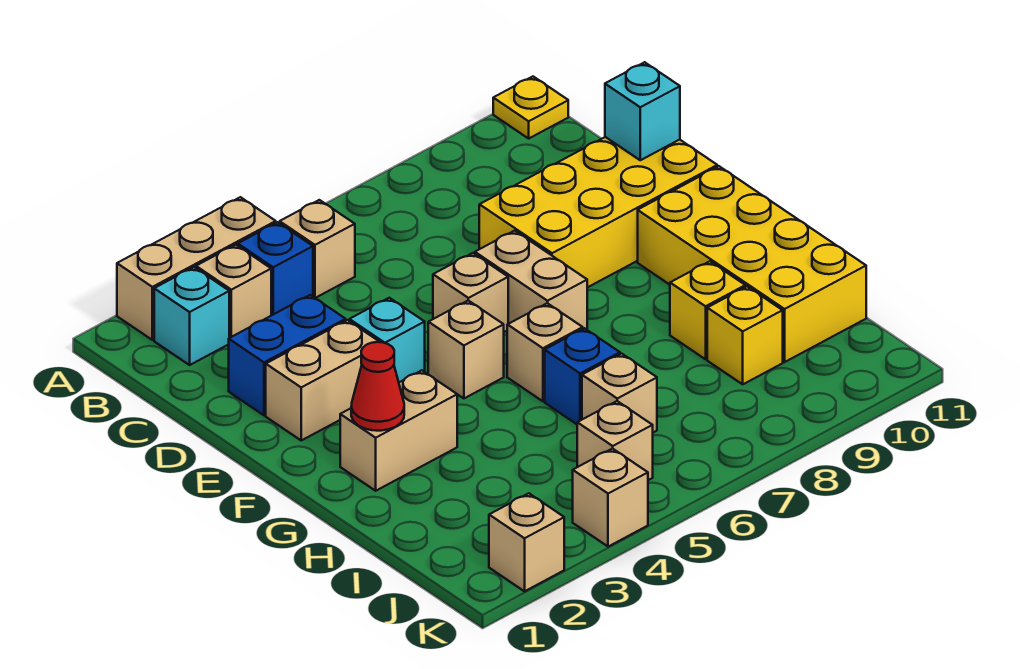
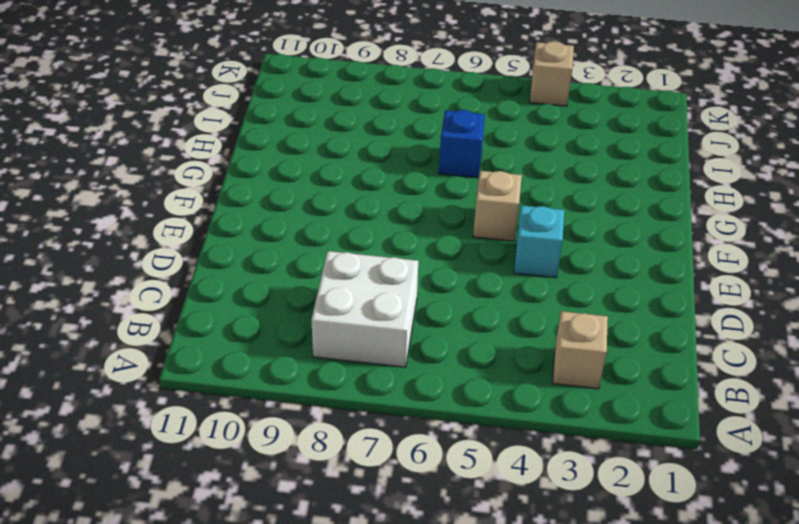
white 2x2 brick [311,251,418,367] -> none
none -> tan 1x3 brick [117,197,276,340]
none -> yellow 1x1 plate [493,77,568,138]
none -> cyan 1x1 brick [154,267,229,365]

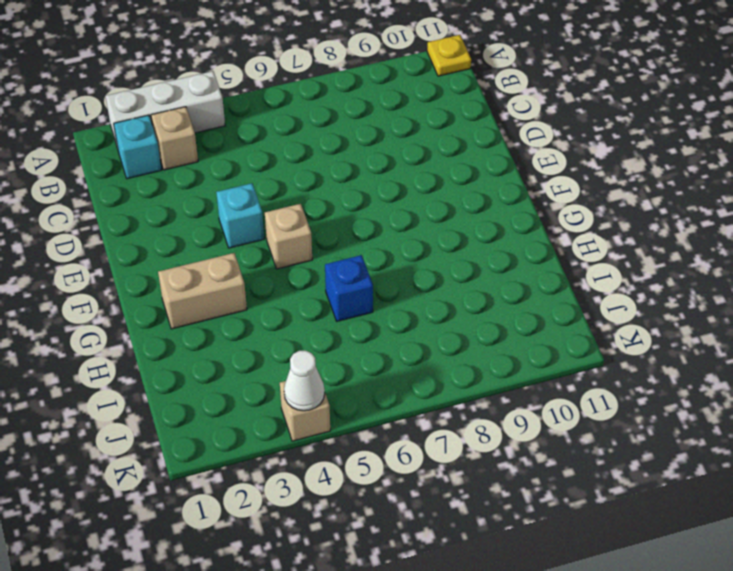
white 1x3 brick [105,71,225,148] -> tan 1x3 brick [117,197,276,340]
white 1x1 cone [284,351,325,411] -> none
none -> blue 1x1 brick [238,222,313,315]
none -> tan 1x1 brick [280,200,355,298]
none -> blue 1x2 brick [229,295,346,415]

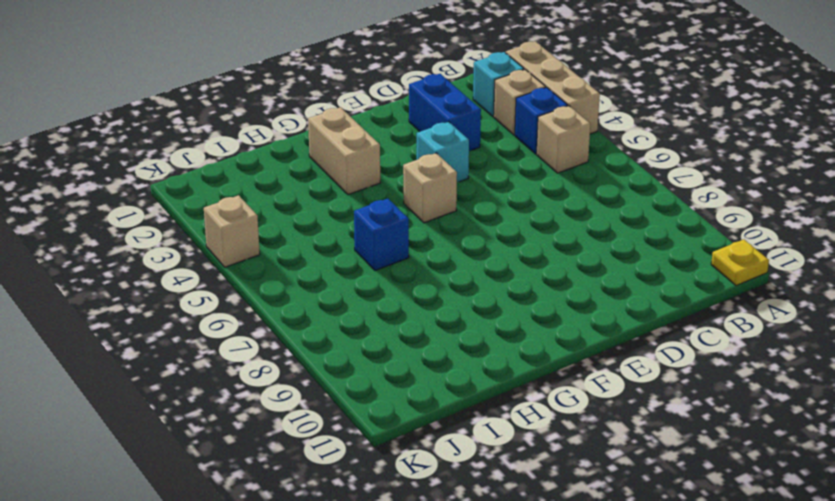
none -> yellow 2x4 brick [479,137,717,288]
none -> tan 1x2 brick [266,320,379,440]
none -> tan 1x1 brick [433,253,508,332]

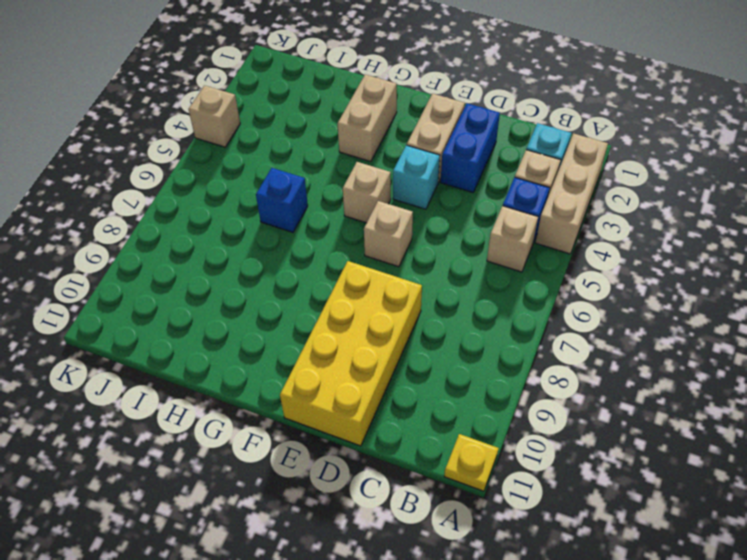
none -> tan 1x2 brick [475,231,587,330]
none -> yellow 2x4 brick [638,166,866,362]
none -> tan 1x1 brick [507,303,583,401]

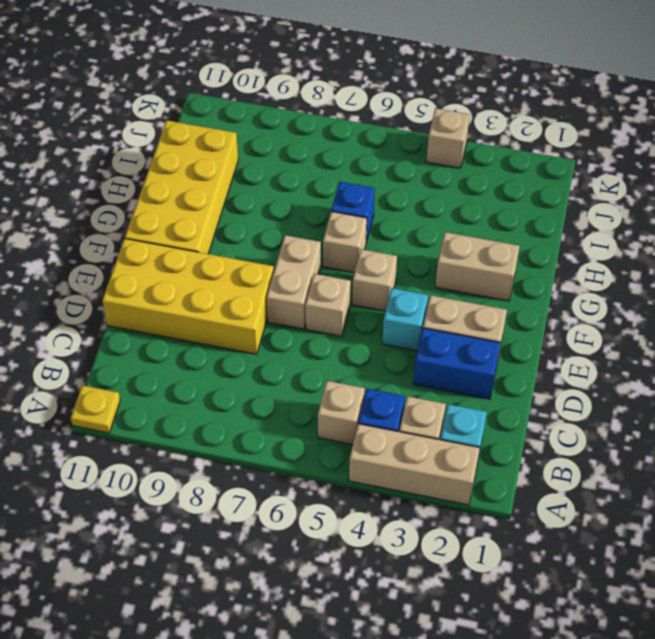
none -> yellow 1x1 brick [670,261,745,359]
none -> tan 1x1 brick [582,354,657,432]
none -> yellow 1x1 brick [707,287,783,384]

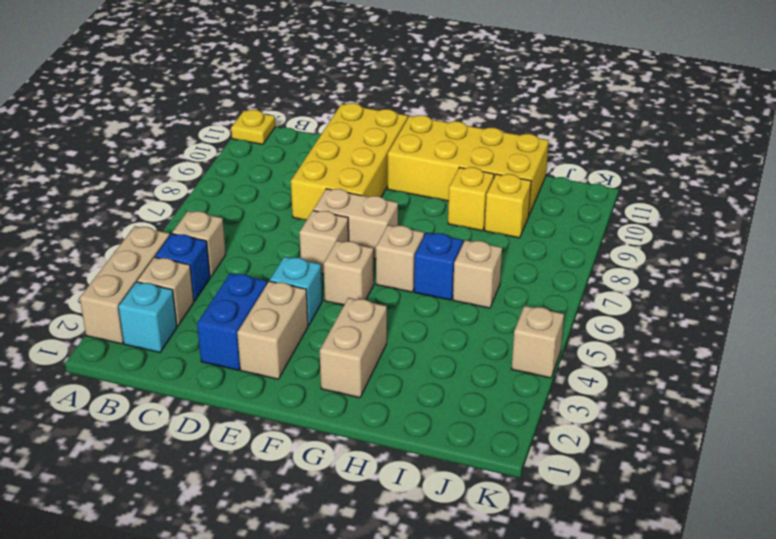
none -> tan 1x1 brick [577,401,653,480]
none -> tan 1x1 brick [489,493,564,591]
none -> cyan 1x1 brick [605,62,680,160]

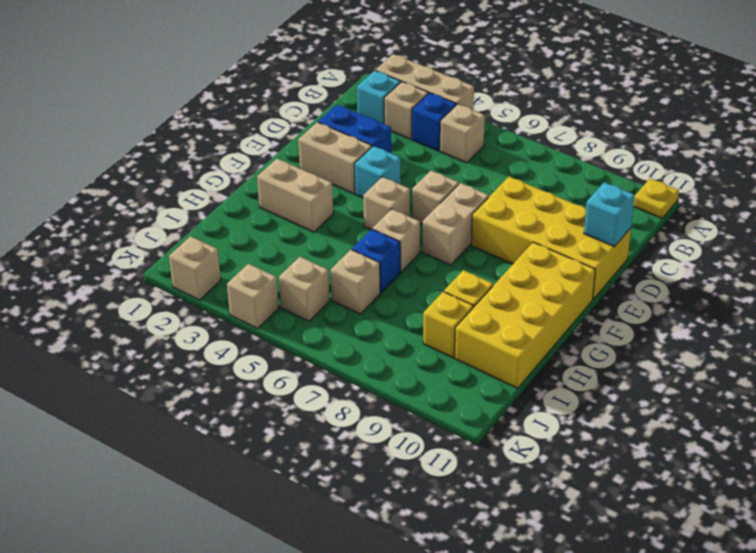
none -> red 1x1 cone [351,342,404,431]

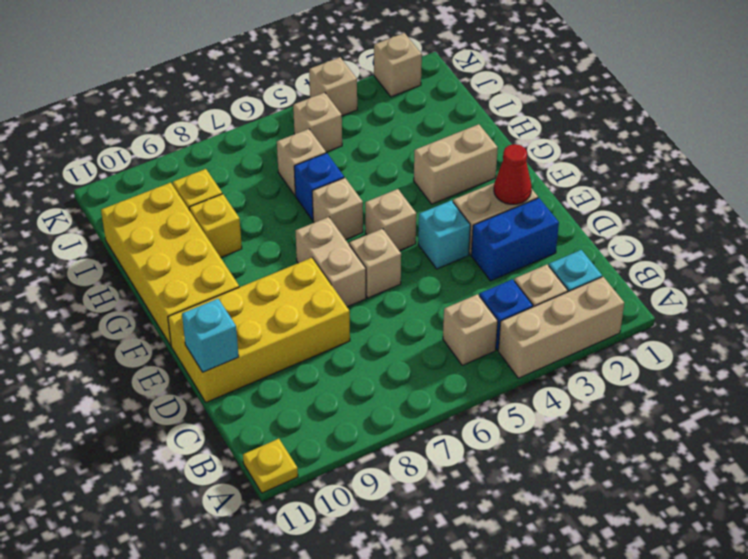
red 1x1 cone [494,144,531,204] -> red 1x1 cone moved to [351,342,404,431]

